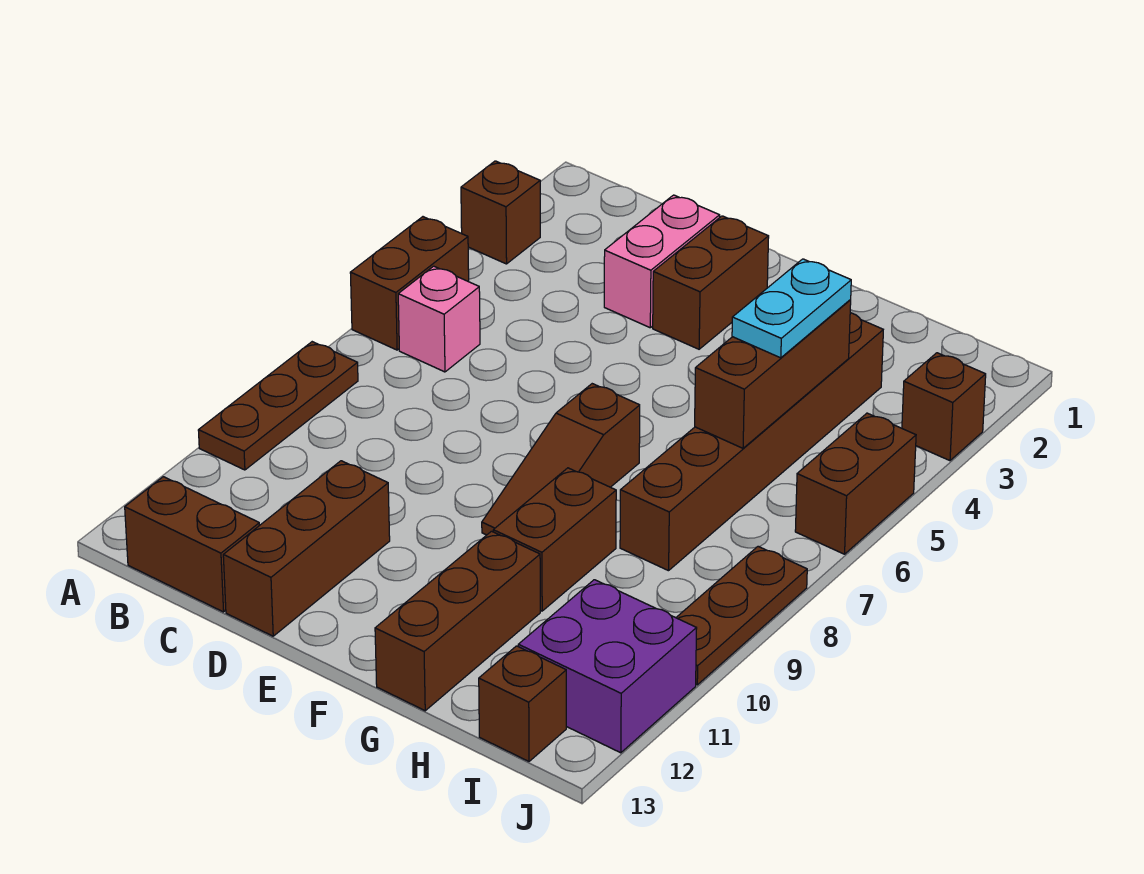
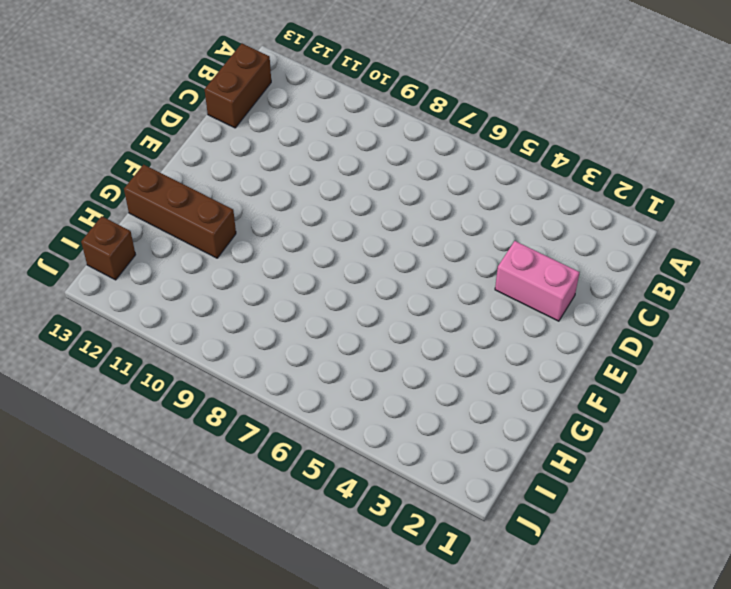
none -> brown 1x1 brick [461,161,540,264]
none -> brown 1x2 brick [350,217,469,350]
none -> brown 1x3 plate [198,342,358,470]

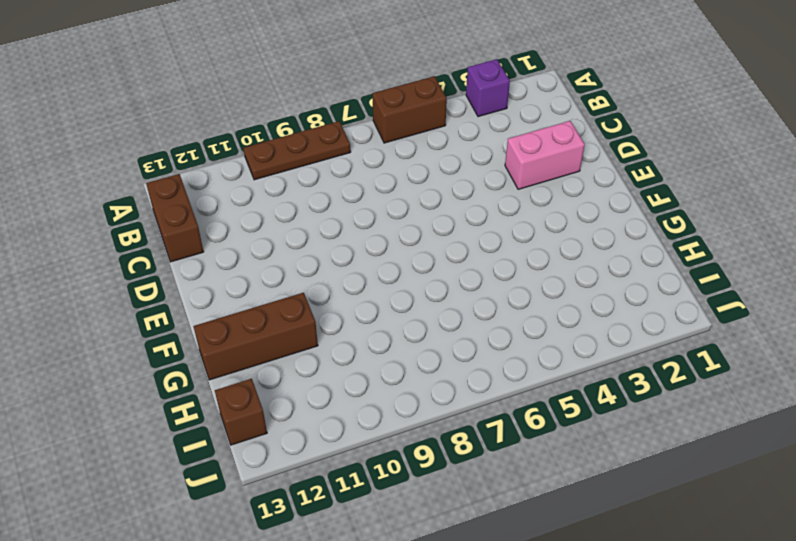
purple 1x1 brick [466,59,510,117] -> brown 1x1 brick [461,161,540,264]
none -> pink 1x1 brick [398,266,480,372]
none -> brown 1x3 brick [223,461,390,636]
none -> brown 1x2 brick [653,216,769,349]

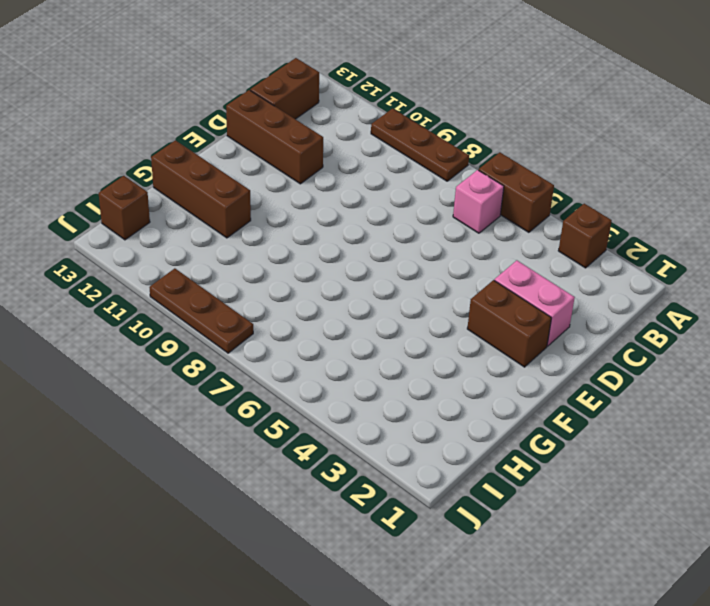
none -> brown 1x3 slope [482,384,640,535]
none -> brown 1x2 brick [493,468,616,611]
none -> brown 1x6 brick [620,313,883,571]

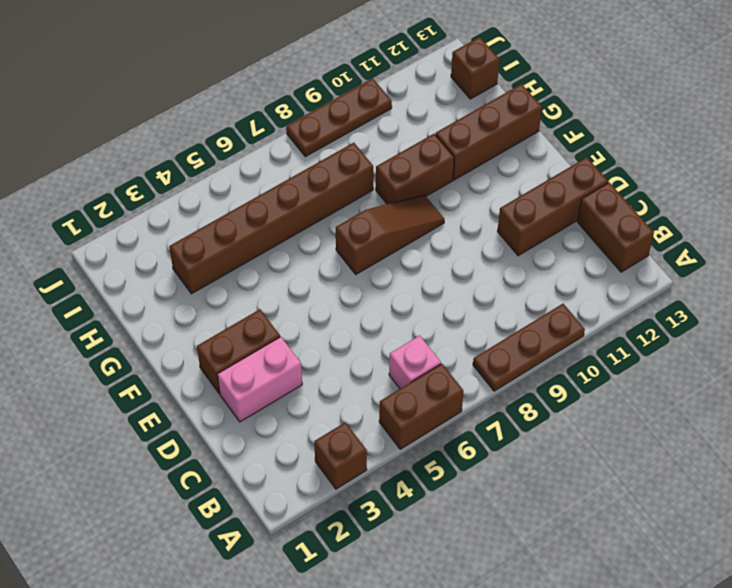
none -> purple 2x2 brick [518,580,697,753]
none -> brown 1x1 brick [902,353,986,461]
none -> brown 1x2 brick [795,413,916,554]

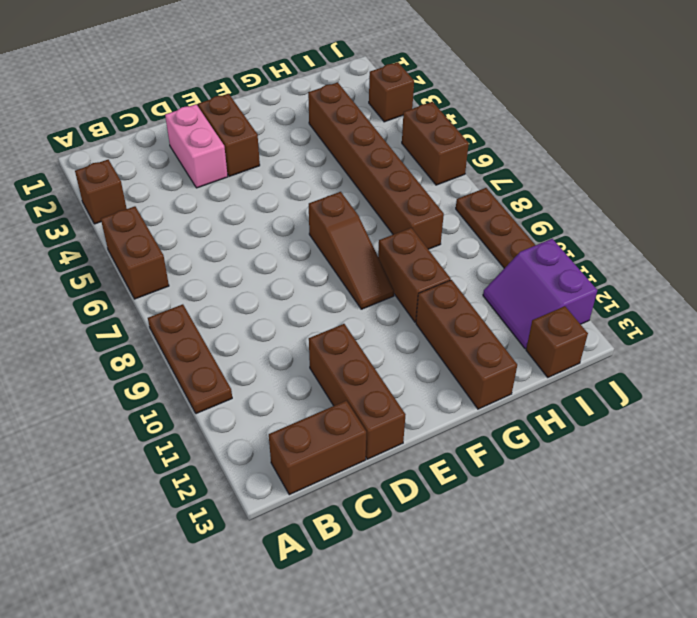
purple 2x2 slope [483,239,597,349] -> purple 2x2 brick [518,580,697,753]
none -> pink 1x1 brick [398,266,480,372]
none -> brown 1x3 brick [695,300,851,448]
none -> cyan 1x2 plate [732,259,851,358]

